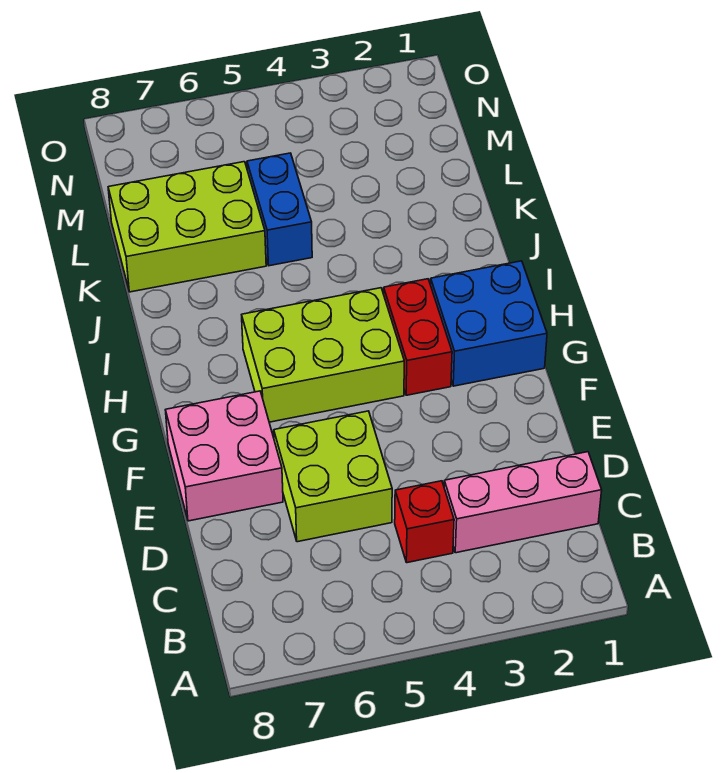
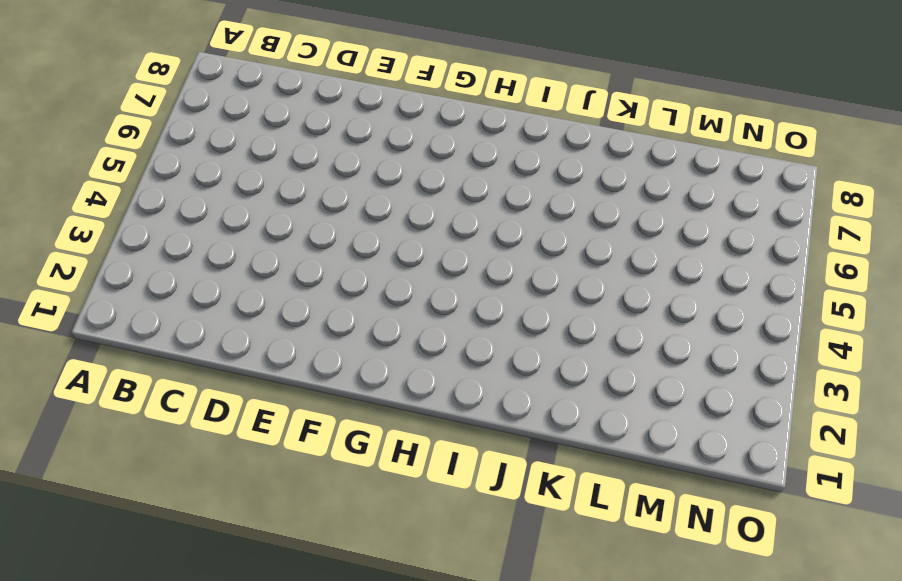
none -> pink 1x3 brick [444,452,602,553]
none -> red 1x1 brick [395,481,454,563]

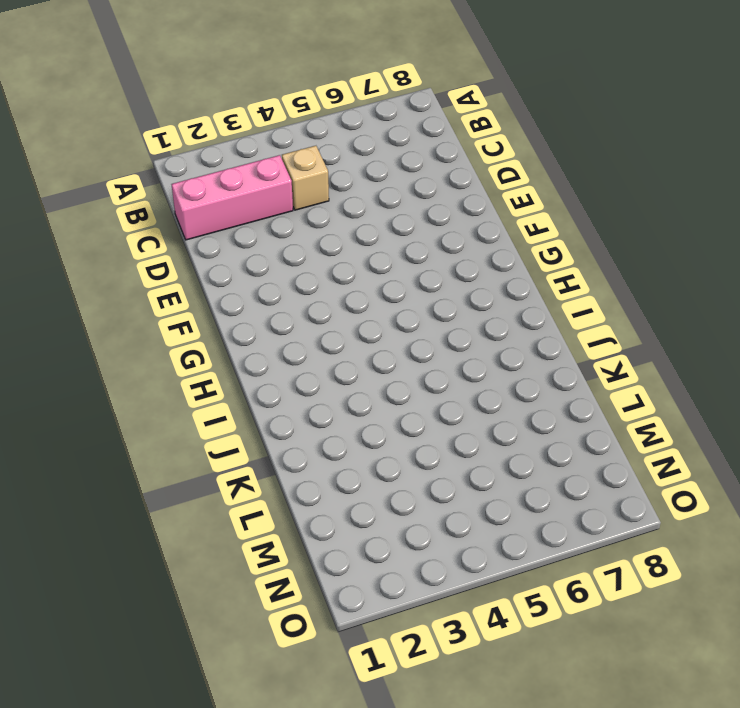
tan 1x1 brick [282,146,329,210] -> red 1x1 brick [395,481,454,563]
none -> lime 2x2 brick [274,411,392,542]
none -> pink 2x2 brick [166,391,283,521]

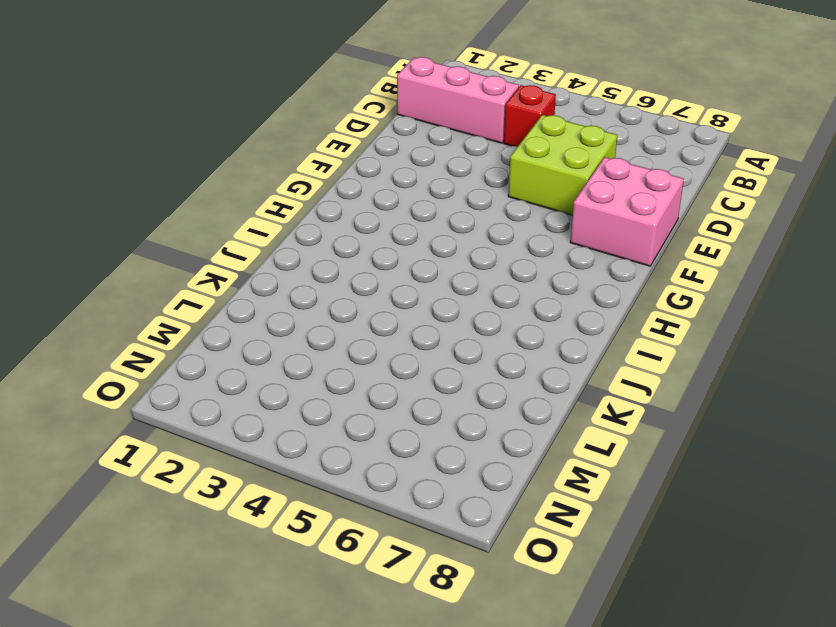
none -> blue 2x2 brick [431,261,547,386]
none -> red 1x2 brick [384,279,452,395]

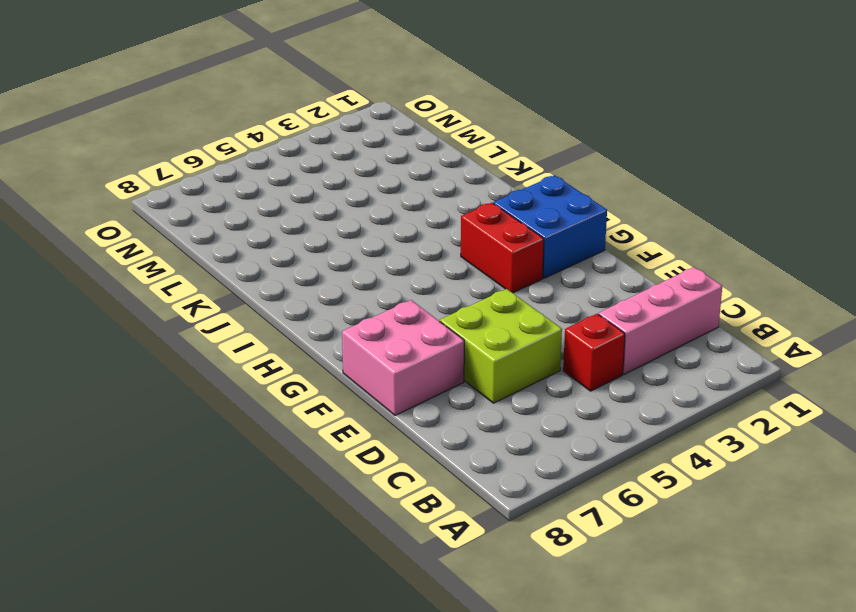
none -> lime 2x3 brick [242,288,404,422]
none -> blue 1x2 brick [247,153,312,266]

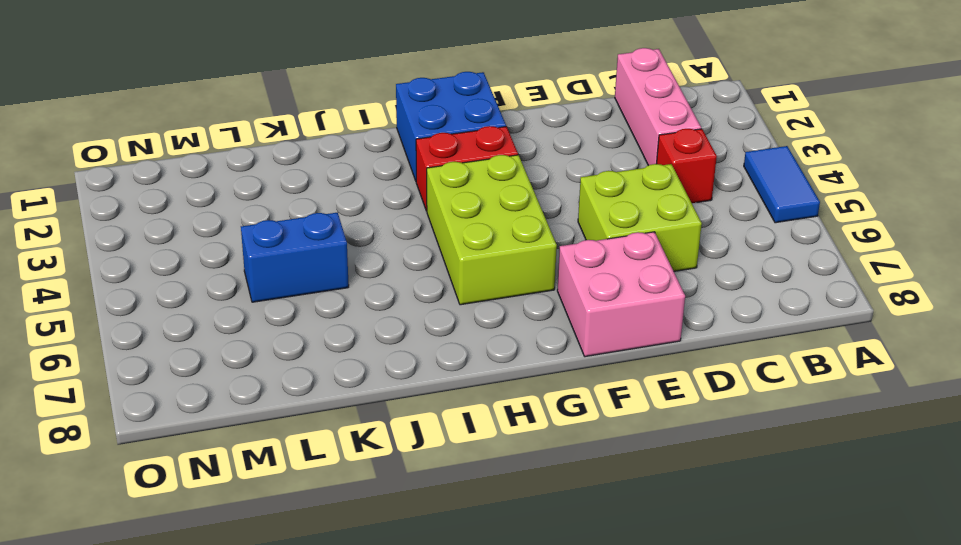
blue 1x2 tile [744,146,820,223] -> none
none -> lime 2x3 brick [108,162,266,292]

